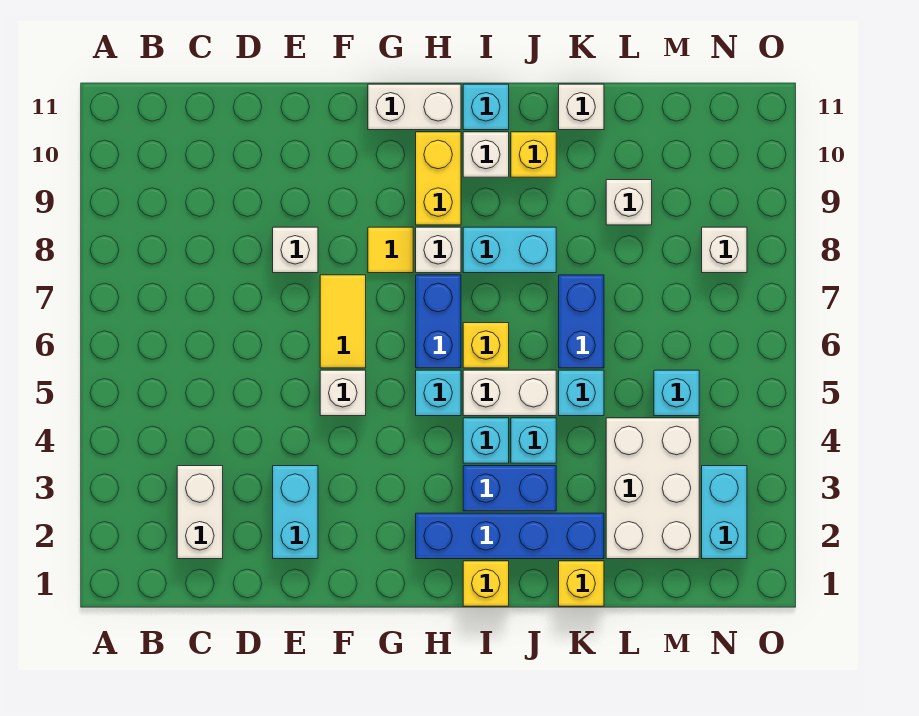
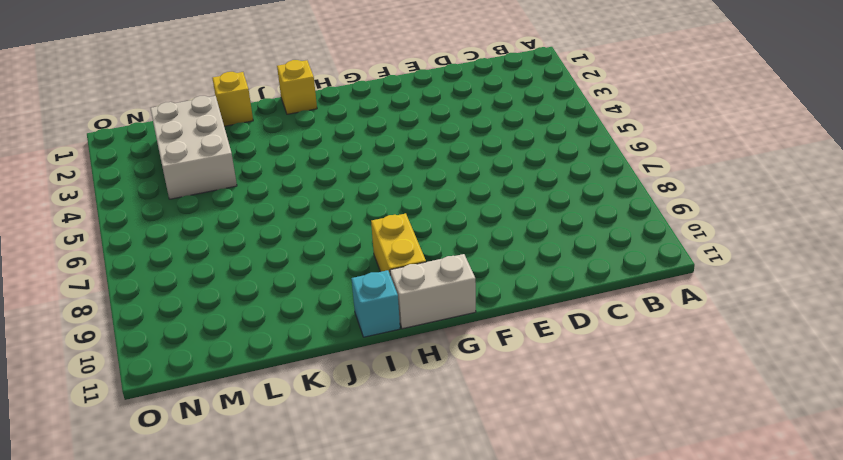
none -> white 1x2 brick [177,466,223,559]
none -> cyan 1x2 brick [273,466,318,559]
none -> white 1x1 brick [273,227,318,273]
none -> white 1x1 brick [320,370,366,416]

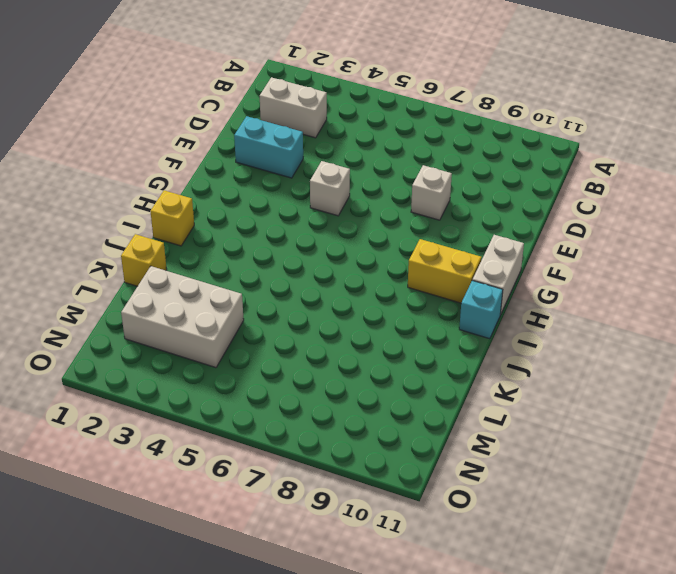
none -> yellow 1x2 tile [320,275,366,368]
none -> yellow 1x1 tile [368,227,413,273]
none -> blue 1x4 brick [416,513,604,559]
none -> cyan 1x1 brick [416,370,461,416]

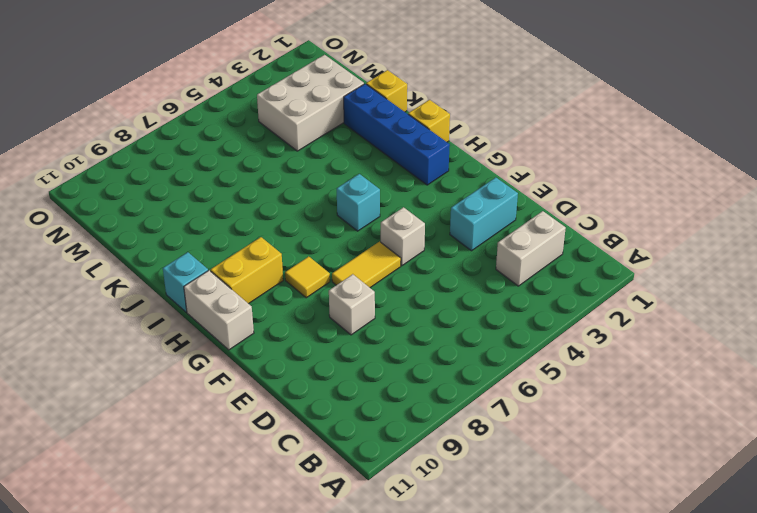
none -> blue 1x2 brick [416,275,461,368]
none -> white 1x1 brick [416,227,461,273]
none -> blue 1x2 brick [463,466,556,511]
none -> cyan 1x1 brick [463,418,509,463]

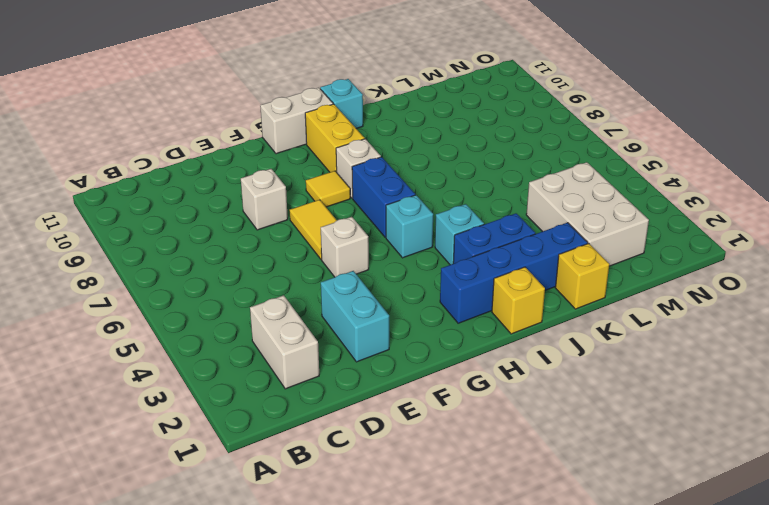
none -> white 1x2 brick [463,370,556,416]
none -> yellow 1x1 brick [463,323,509,368]
none -> cyan 1x2 brick [463,227,556,273]
none -> white 1x1 brick [463,132,509,177]

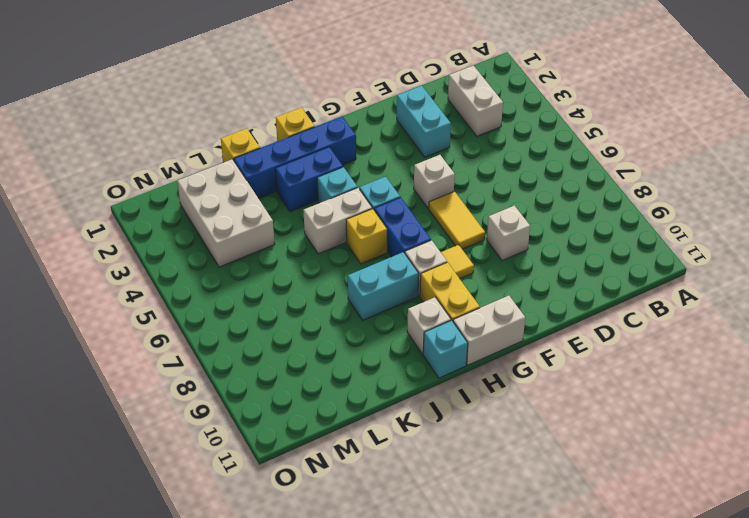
none -> cyan 1x1 brick [511,418,556,463]
none -> yellow 1x1 brick [511,132,556,177]
none -> cyan 1x1 brick [559,370,604,416]
none -> blue 1x2 brick [559,275,604,368]

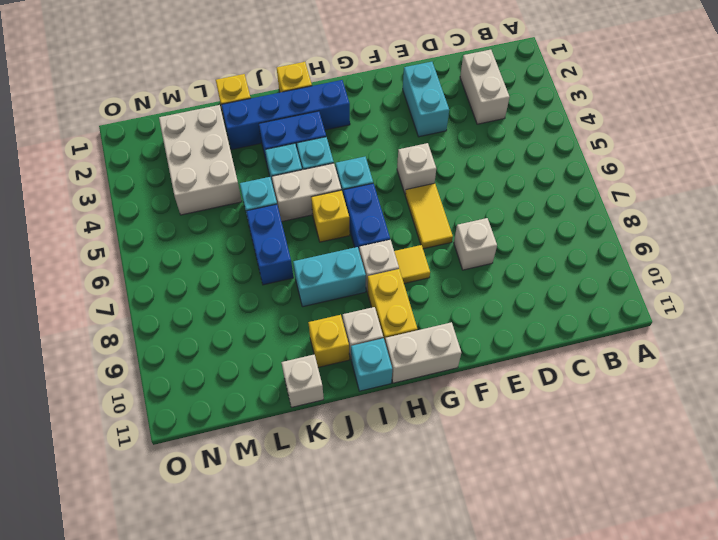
none -> white 1x1 brick [606,180,652,225]
none -> cyan 1x1 brick [654,370,699,416]
none -> cyan 1x2 brick [702,466,747,559]
none -> white 1x1 brick [702,227,747,273]

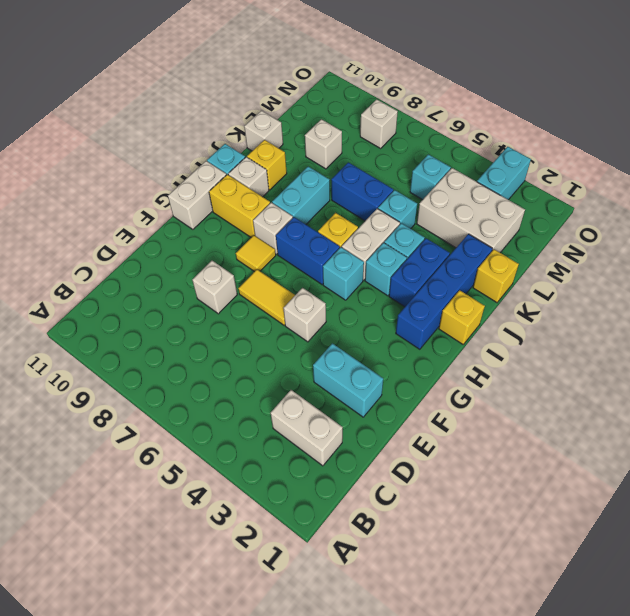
cyan 1x2 brick [477,147,531,200] -> cyan 1x2 brick turned to [702,466,747,559]

